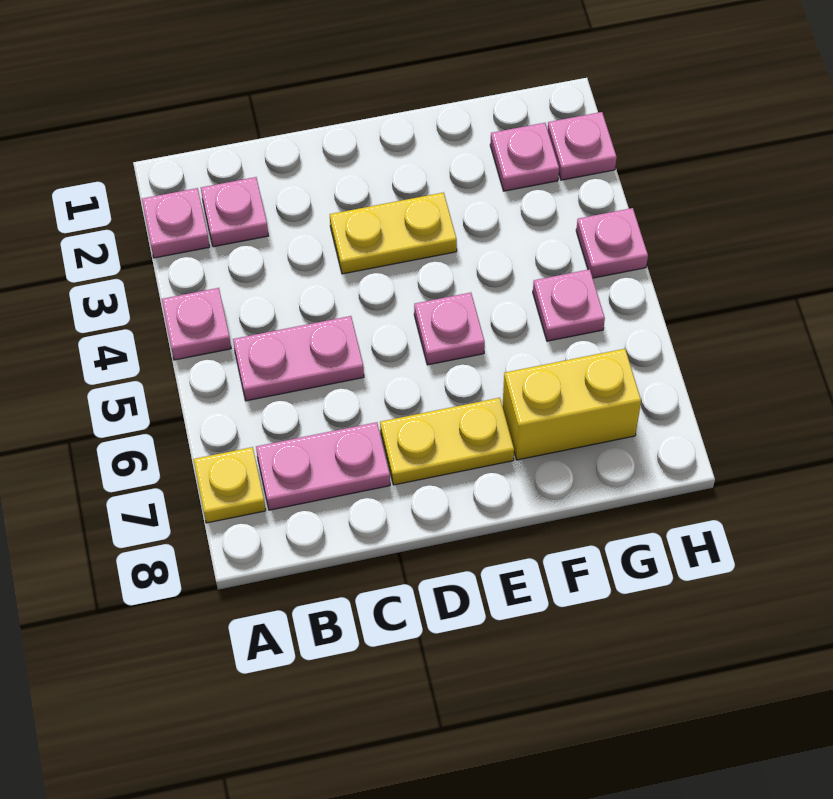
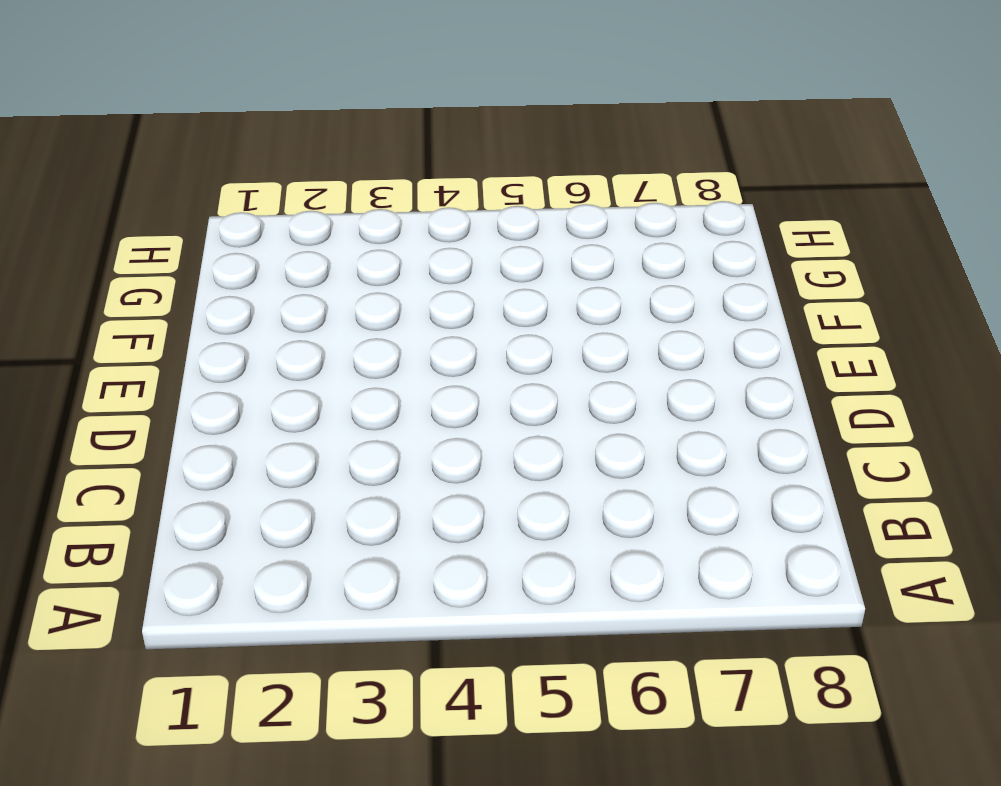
none -> pink 1x1 plate [142,188,210,258]
none -> pink 1x1 plate [162,288,231,360]
none -> yellow 1x1 plate [193,447,266,523]

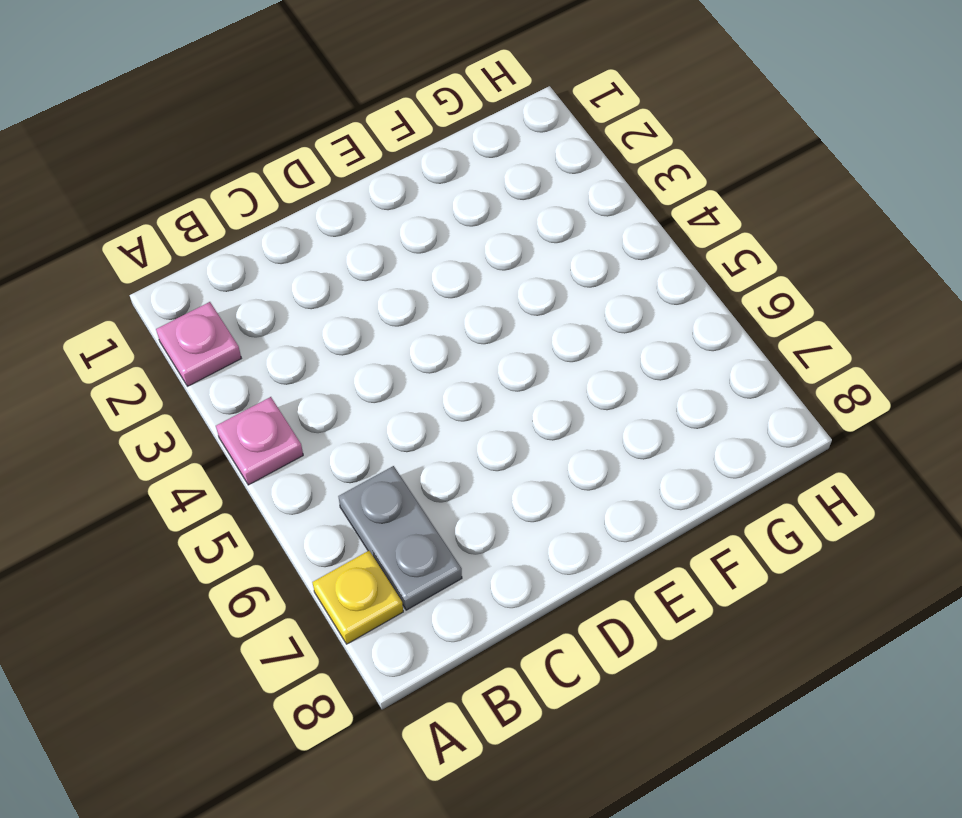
grey 1x2 plate [338,466,462,610] -> pink 1x2 plate [256,422,390,510]
none -> pink 1x1 plate [201,177,268,247]
none -> pink 1x2 plate [233,316,364,401]
none -> yellow 1x2 plate [330,192,457,274]

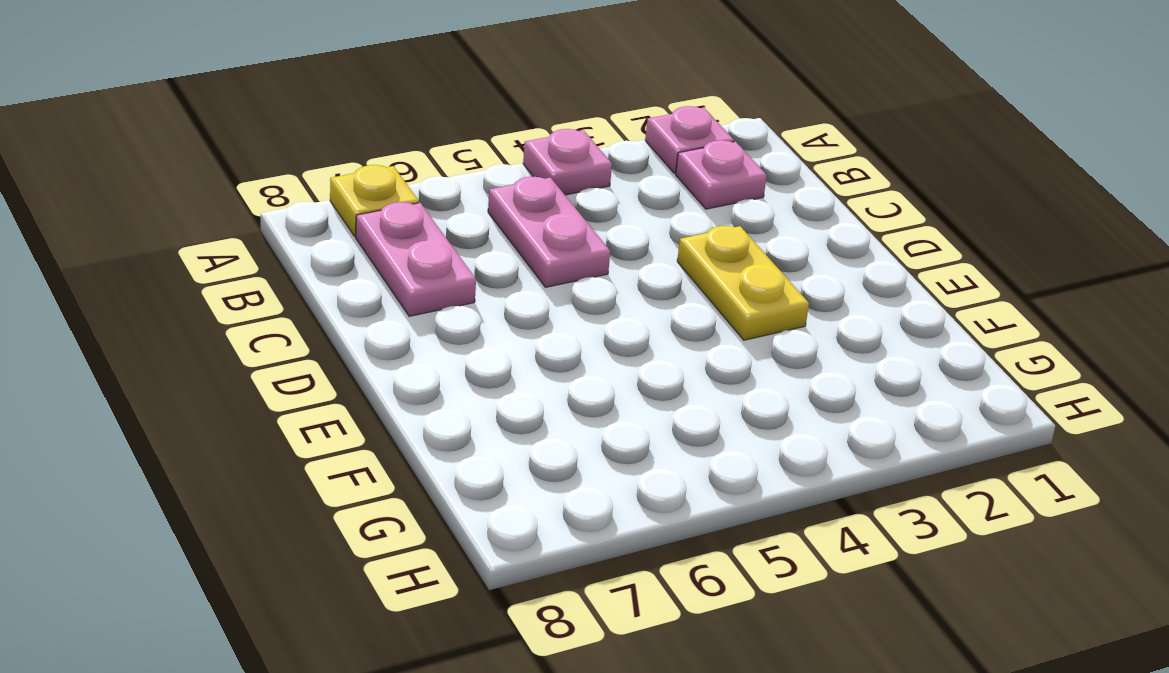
none -> yellow 1x2 plate [380,398,514,485]
none -> pink 1x1 plate [414,293,485,365]
none -> yellow 1x2 brick [502,349,641,460]

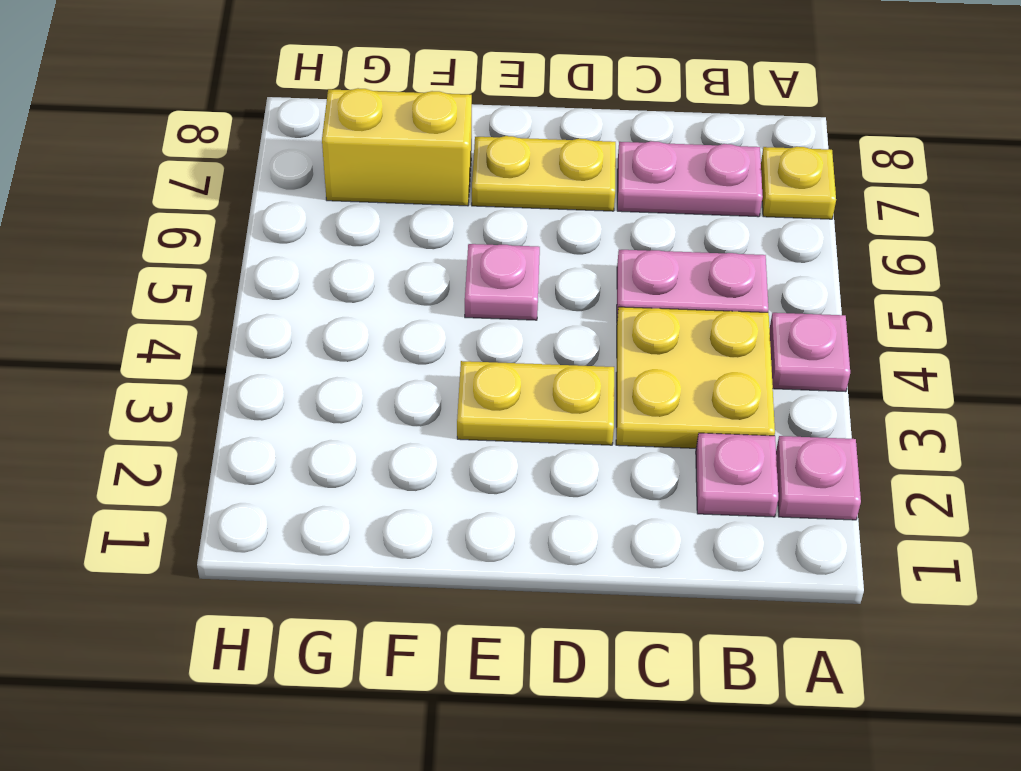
yellow 2x2 plate [616,307,775,448] -> none
none -> pink 1x1 plate [490,123,559,191]
none -> pink 1x1 plate [533,269,605,341]
none -> pink 1x1 plate [548,112,617,180]

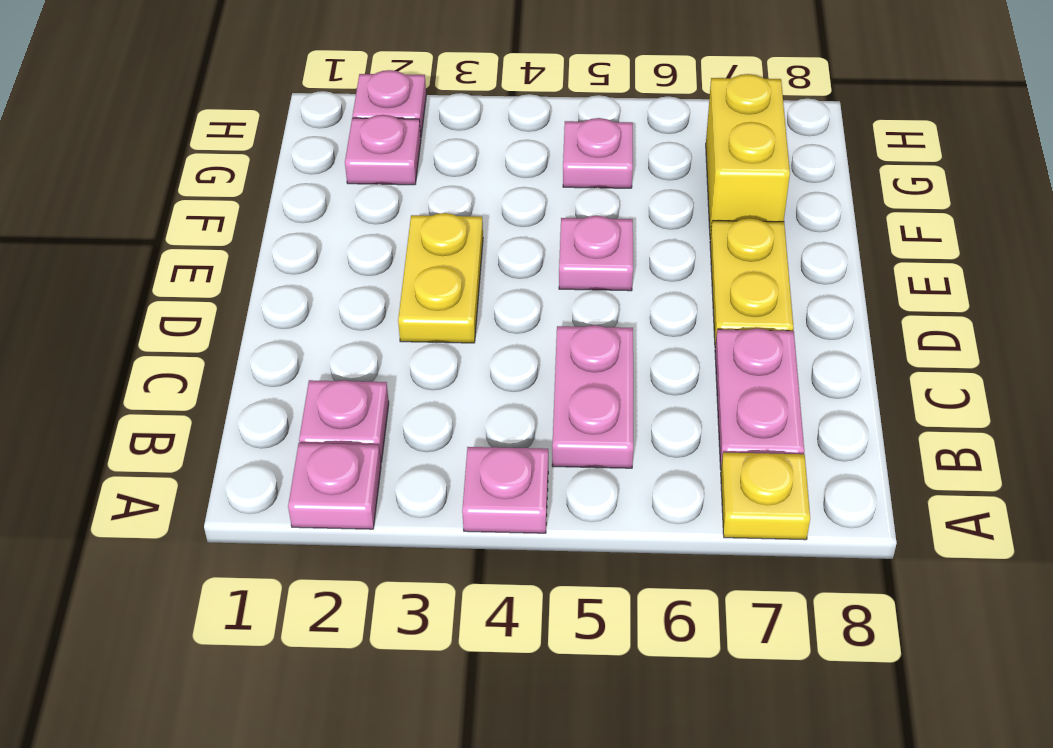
none -> pink 1x1 plate [576,208,648,278]

